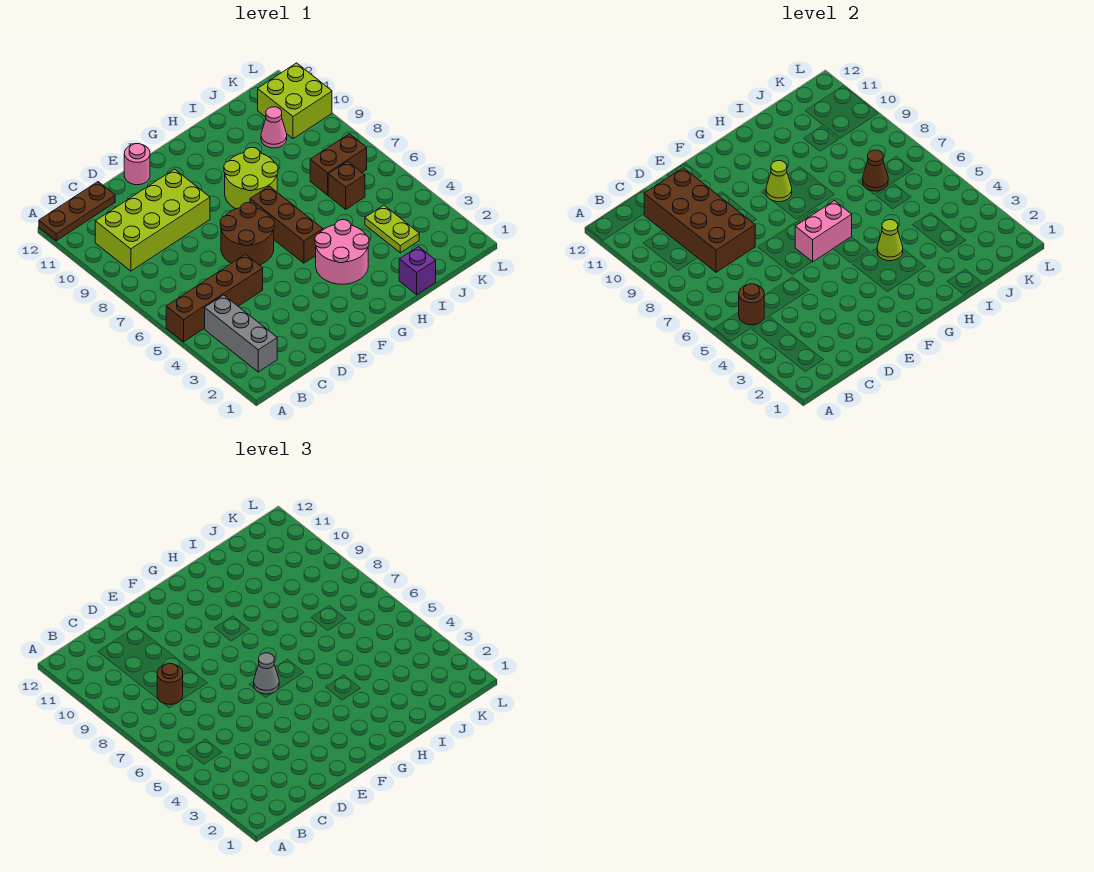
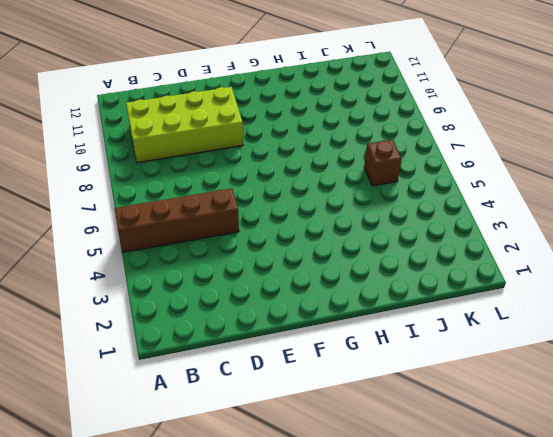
none -> brown 1x3 plate [39,182,115,241]
none -> grey 1x3 brick [205,295,277,372]
none -> brown 2x2 round brick [220,203,274,265]

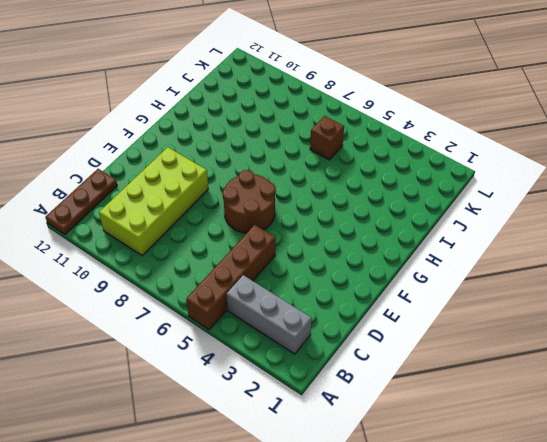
none -> pink 1x1 round brick [124,144,150,185]
none -> pink 2x2 round brick [315,220,369,284]
none -> brown 1x3 brick [250,186,323,263]

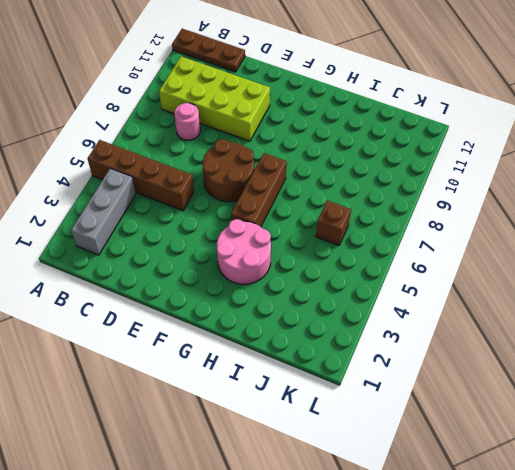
pink 1x1 round brick [174,103,200,140] -> pink 1x1 round brick moved to [124,144,150,185]
none -> lime 2x2 round brick [224,148,278,209]
none -> purple 1x1 brick [399,247,436,295]
none -> lime 1x2 plate [365,205,419,253]

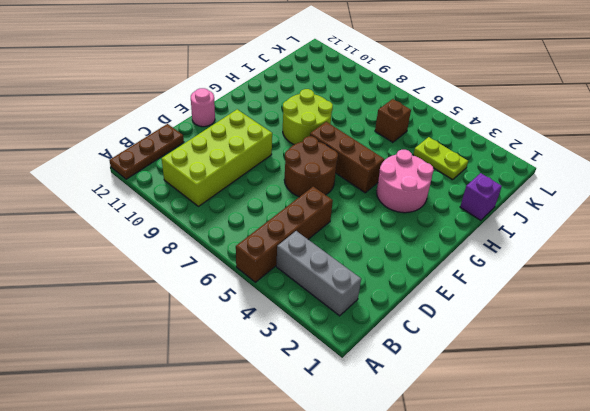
none -> brown 1x2 brick [310,134,367,195]
none -> pink 1x1 cone [261,107,287,148]
none -> lime 2x2 brick [258,63,332,139]

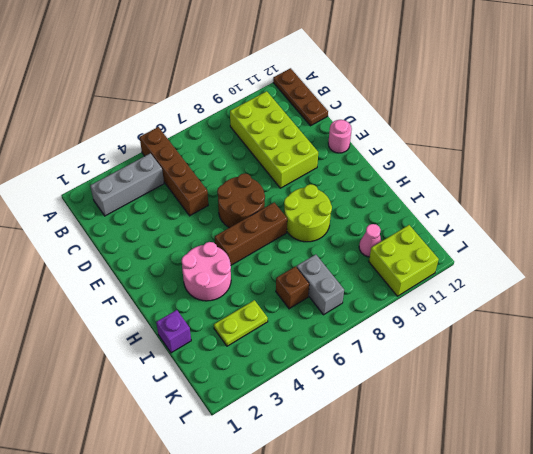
grey 1x2 brick [297,254,344,315] -> brown 1x2 brick [310,134,367,195]
none -> brown 1x1 round brick [739,284,764,325]
none -> brown 2x4 brick [644,168,755,272]
none -> pink 1x2 brick [795,201,852,262]

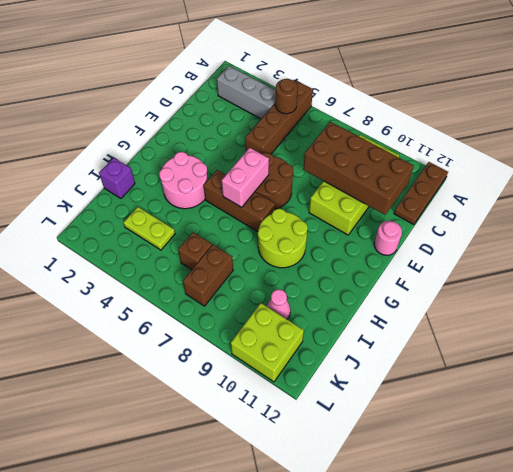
none -> lime 1x1 cone [766,161,792,202]
none -> lime 1x1 cone [877,220,903,261]
none -> brown 1x1 cone [863,150,888,191]

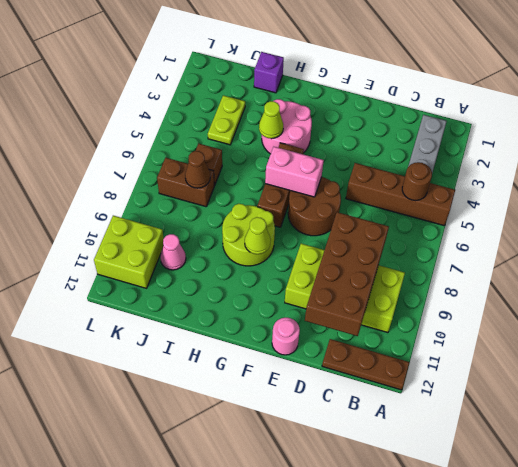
none -> brown 1x1 round brick [157,663,183,704]
none -> grey 1x1 cone [254,653,279,694]

